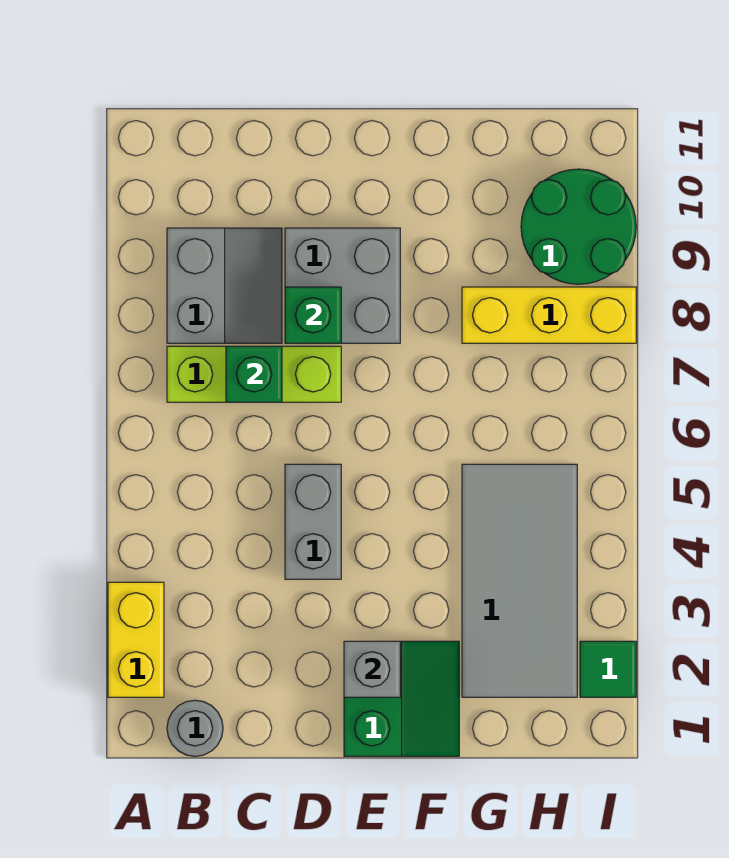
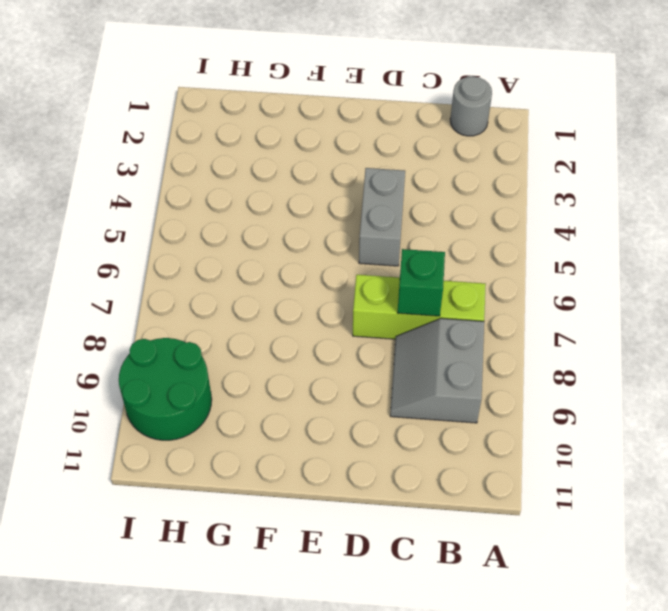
none -> yellow 1x2 brick [108,582,164,697]
none -> grey 2x2 brick [285,228,400,343]
none -> green 2x2 slope [344,641,459,756]

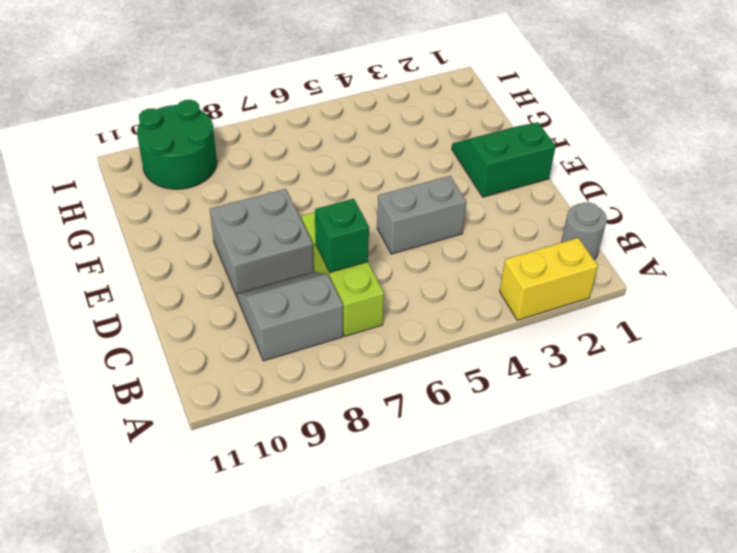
none -> grey 2x4 tile [462,464,577,697]
none -> yellow 1x3 brick [462,287,636,343]
none -> green 1x1 tile [580,641,636,697]

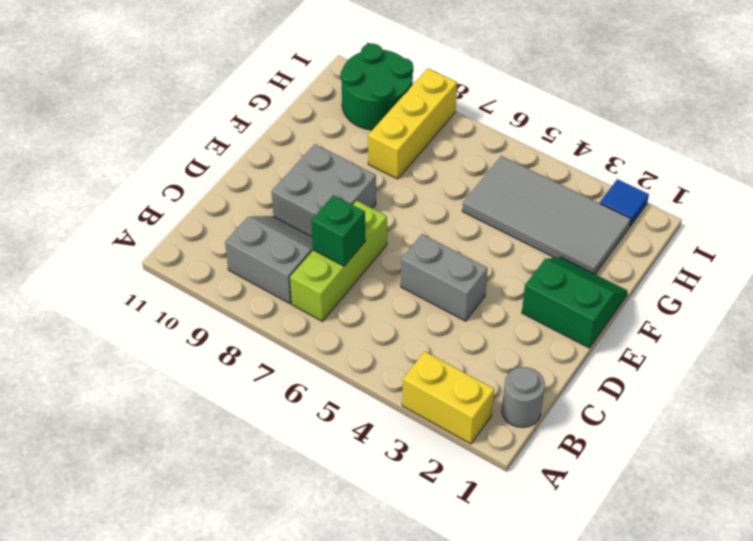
blue 1x1 tile [600,179,649,226] -> green 1x1 tile [580,641,636,697]
none -> green 1x1 brick [285,287,341,343]
none -> grey 1x1 brick [344,641,400,697]

